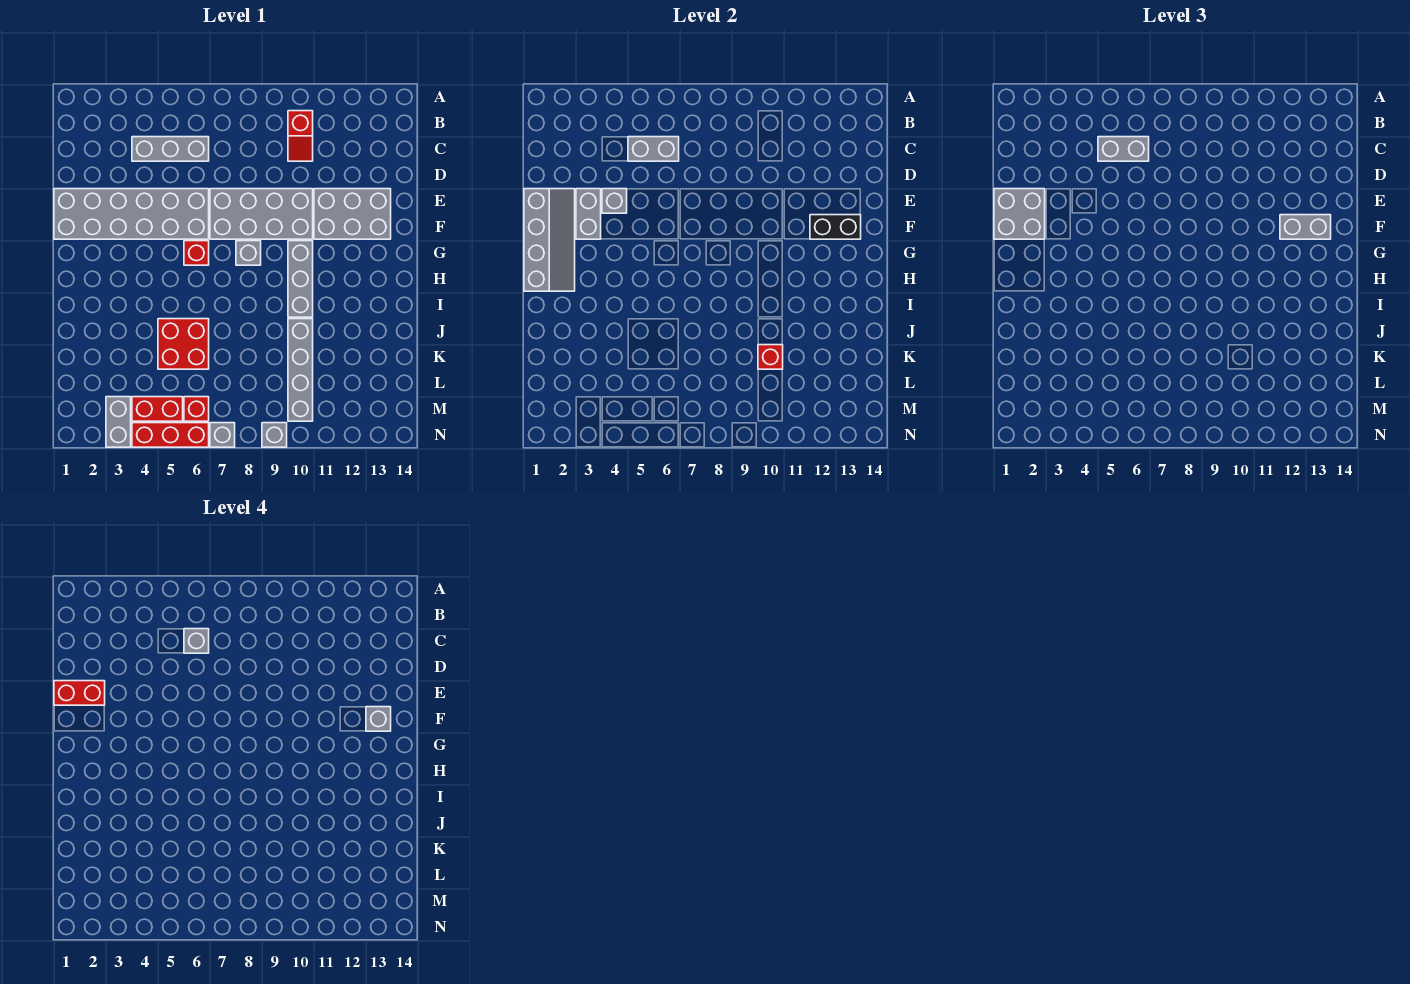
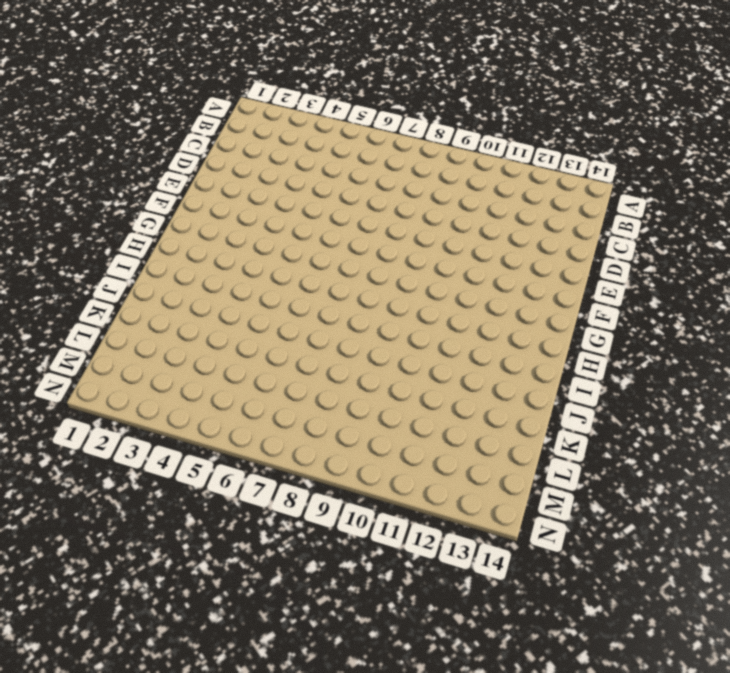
none -> red 1x2 slope [288,111,313,161]
none -> grey 1x3 brick [132,137,209,161]
none -> grey 2x6 brick [54,189,209,239]

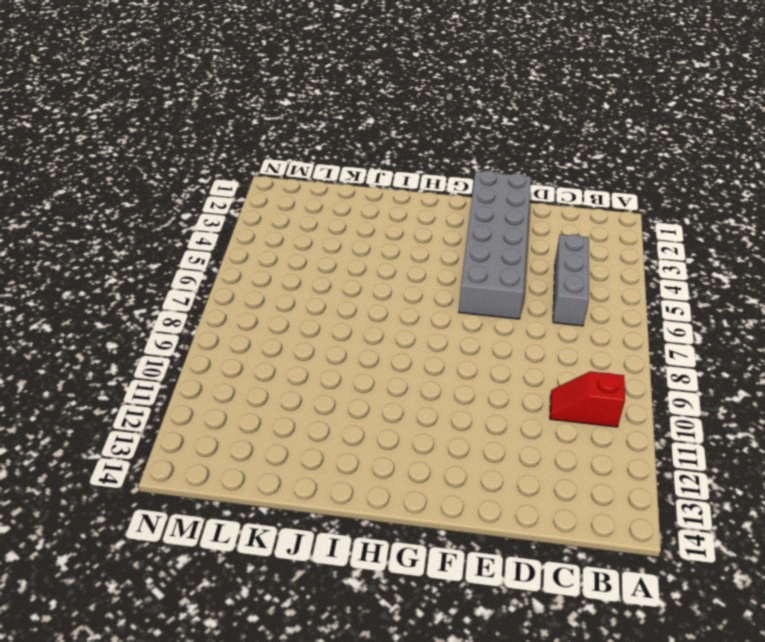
none -> grey 2x4 brick [210,189,313,239]
none -> grey 2x3 brick [314,189,391,239]
none -> red 1x1 brick [184,241,209,265]

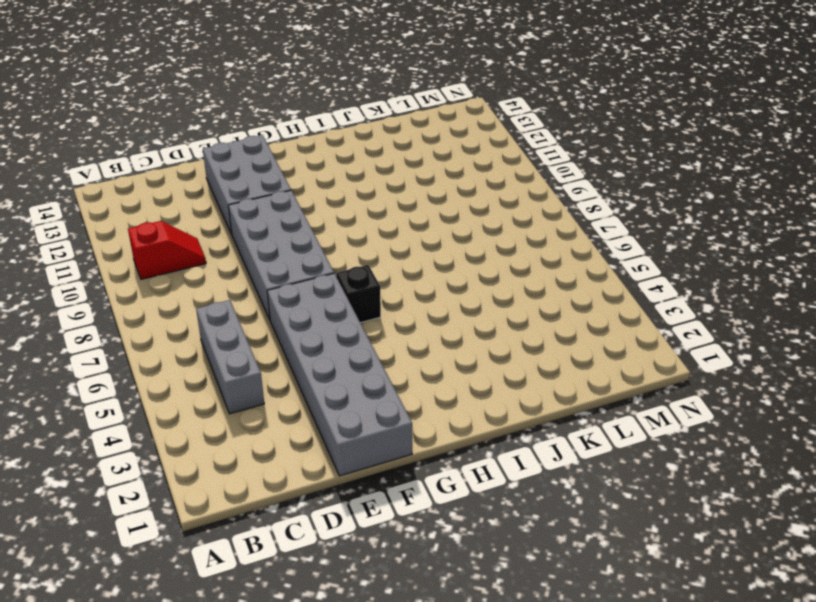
black 1x1 brick [336,265,381,323] -> red 1x1 brick [184,241,209,265]
none -> grey 1x1 brick [236,241,261,265]
none -> grey 1x3 brick [288,241,313,317]
none -> red 2x2 brick [158,319,209,369]

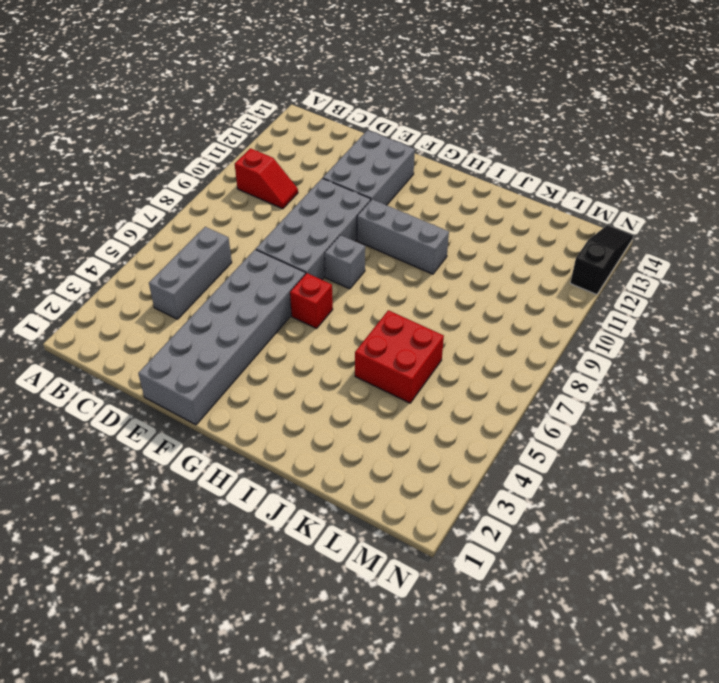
black 1x3 slope [570,225,633,295] -> none
none -> grey 1x4 brick [288,319,313,421]
none -> grey 1x2 brick [106,397,131,447]
none -> red 1x2 brick [132,397,183,421]

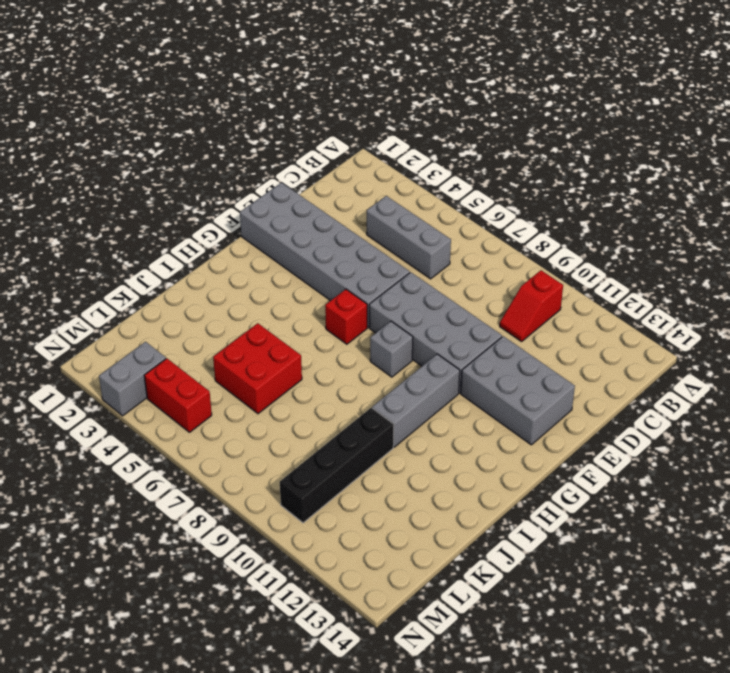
black 1x4 brick [280,408,394,523] -> grey 1x4 brick [288,319,313,421]
none -> red 1x1 brick [184,397,209,421]
none -> red 1x3 brick [132,423,209,447]
none -> grey 1x1 brick [210,423,235,447]

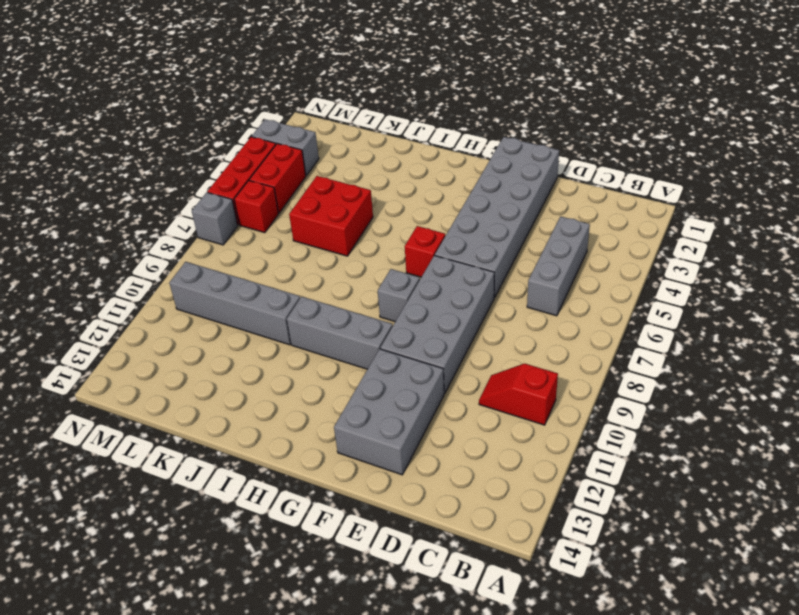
none -> grey 1x1 brick [262,423,287,447]
none -> grey 1x2 brick [628,137,679,161]
none -> grey 2x4 slope [524,189,575,291]

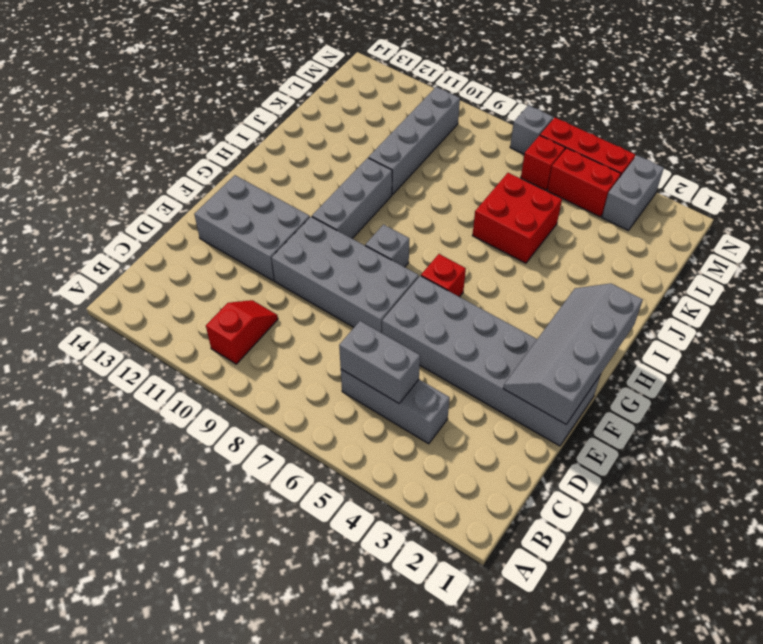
none -> grey 1x1 brick [262,423,287,447]
none -> grey 1x2 brick [576,189,601,239]
none -> grey 1x1 brick [602,189,627,213]

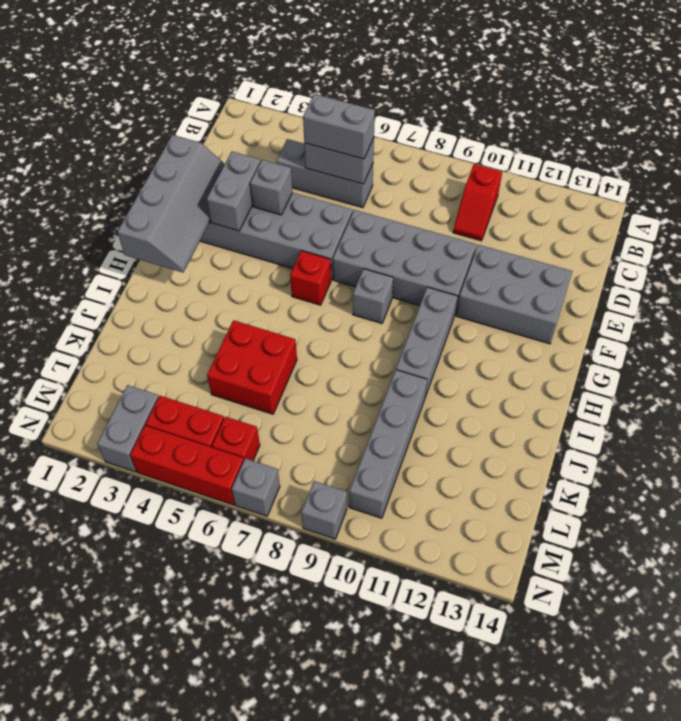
none -> black 1x2 brick [810,215,861,239]
none -> red 1x1 brick [758,345,783,369]
none -> grey 2x2 brick [994,189,1045,239]

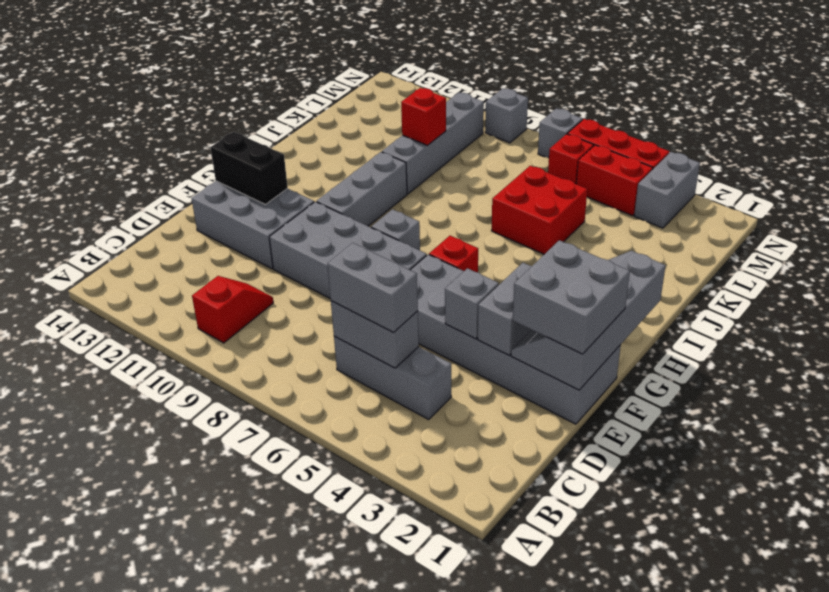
none -> grey 1x2 brick [1280,215,1331,239]
none -> grey 1x1 brick [184,629,209,653]
none -> red 1x2 brick [54,681,105,705]

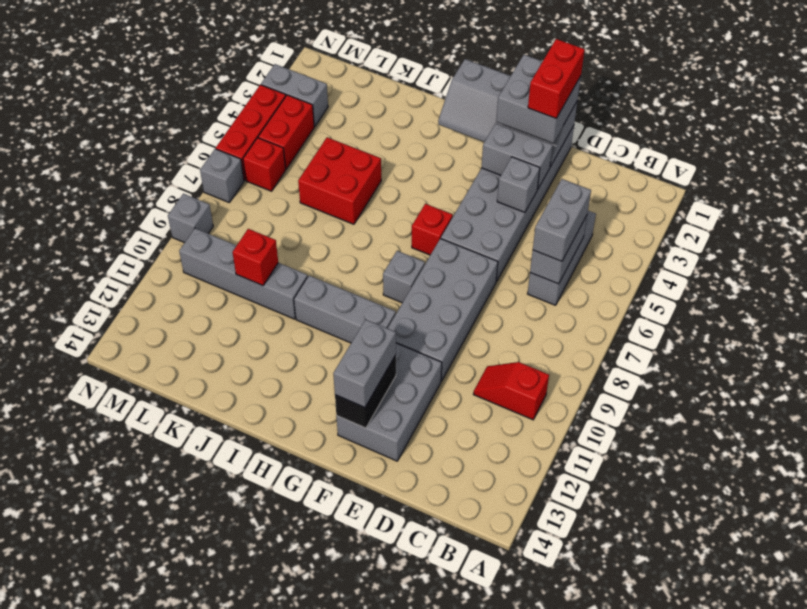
none -> grey 1x1 brick [184,629,209,653]
none -> grey 1x1 brick [366,707,391,731]

